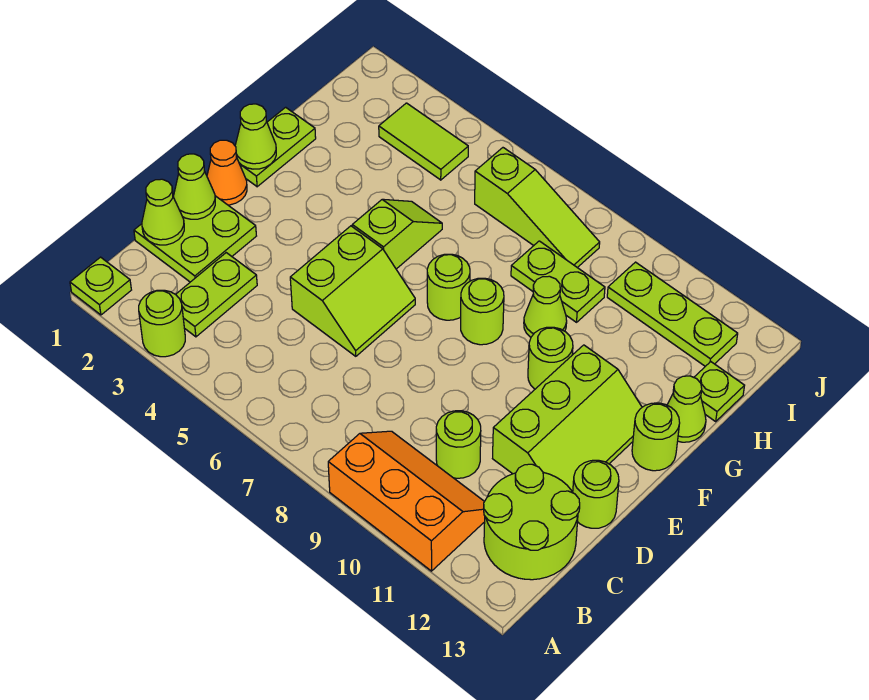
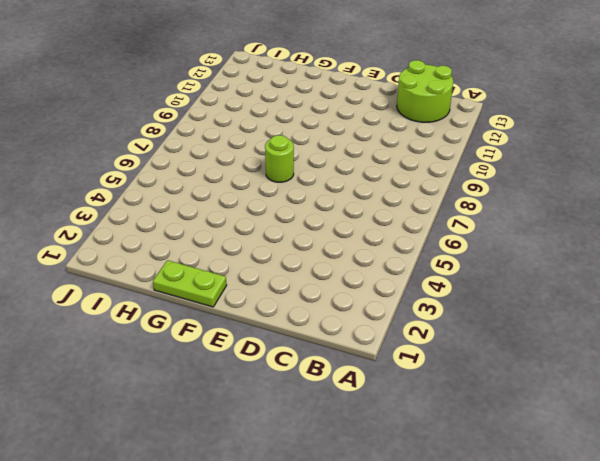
none -> lime 1x1 plate [70,257,131,315]
none -> lime 1x1 round brick [139,290,185,357]
none -> orange 2x3 slope [328,431,485,571]

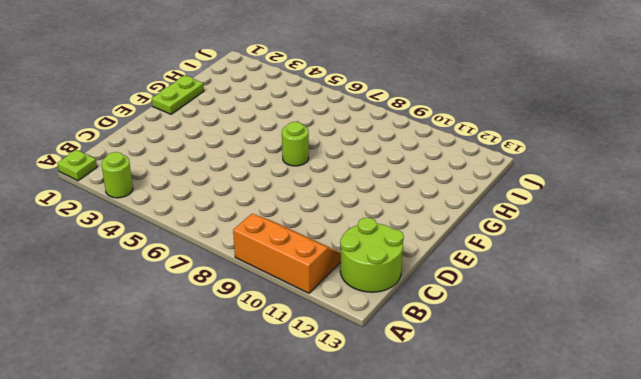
none -> lime 1x2 plate [176,253,257,337]
none -> lime 2x2 plate [134,196,256,282]
none -> lime 1x1 round brick [436,411,481,478]

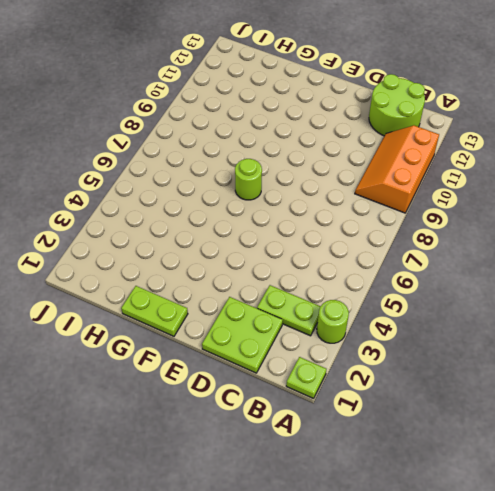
none -> lime 1x1 round brick [436,411,481,478]
none -> lime 2x2 slope [290,226,415,356]
none -> lime 2x3 slope [493,345,642,492]

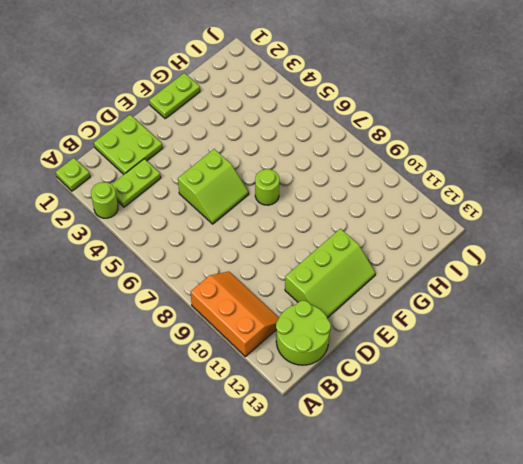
none -> lime 1x1 round brick [436,411,481,478]
none -> lime 1x1 round brick [573,460,619,528]
none -> orange 1x1 cone [207,140,247,205]

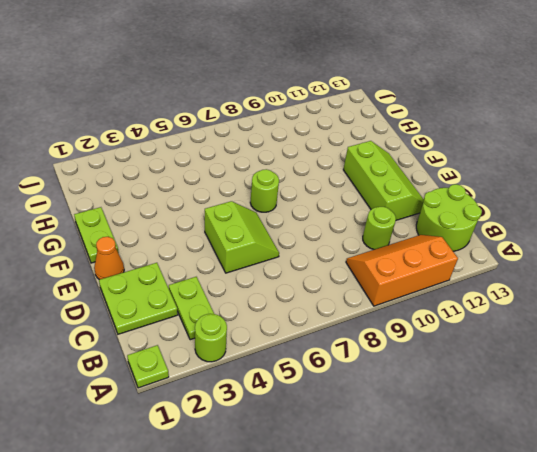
none -> lime 1x1 round brick [573,460,619,528]
none -> lime 1x2 slope [352,199,442,269]
none -> lime 1x1 round brick [461,278,504,345]

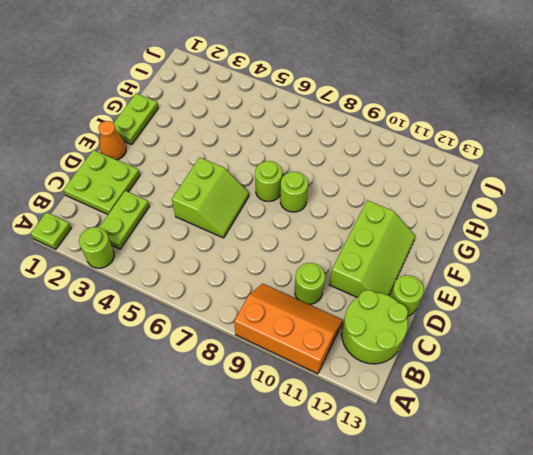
none -> lime 1x2 slope [352,199,442,269]
none -> lime 1x1 round brick [528,327,573,389]
none -> lime 1x1 round brick [632,403,680,471]

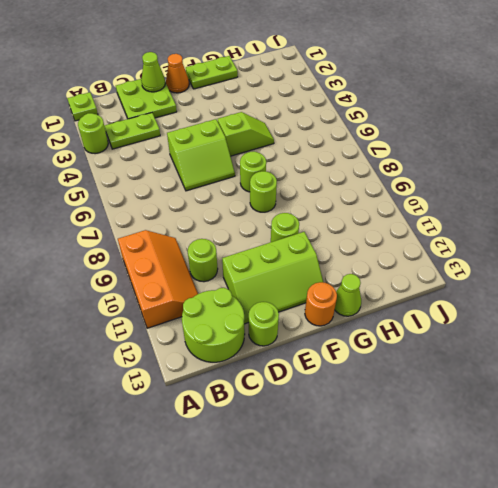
orange 1x1 round brick [305,282,337,326] -> lime 1x1 round brick [632,403,680,471]
none -> lime 1x1 cone [524,276,567,337]
none -> lime 1x2 plate [511,241,605,322]
none -> lime 1x1 plate [694,362,745,421]

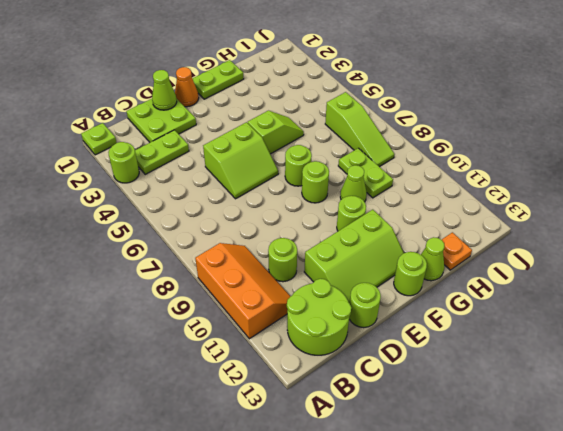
orange 1x1 plate [442,232,472,270] -> lime 1x1 plate [694,362,745,421]
none -> lime 1x2 tile [379,103,468,180]
none -> lime 1x3 plate [607,262,738,366]
none -> lime 1x1 cone [142,179,184,245]

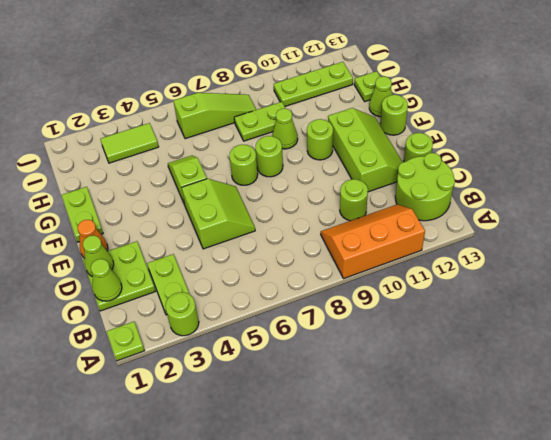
none -> lime 1x1 cone [235,104,276,169]

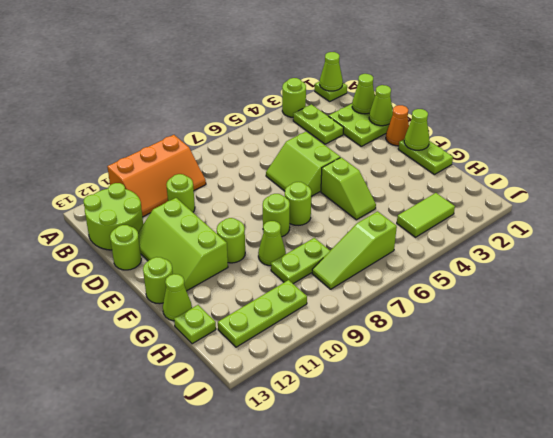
lime 1x1 cone [320,52,343,91] -> none

